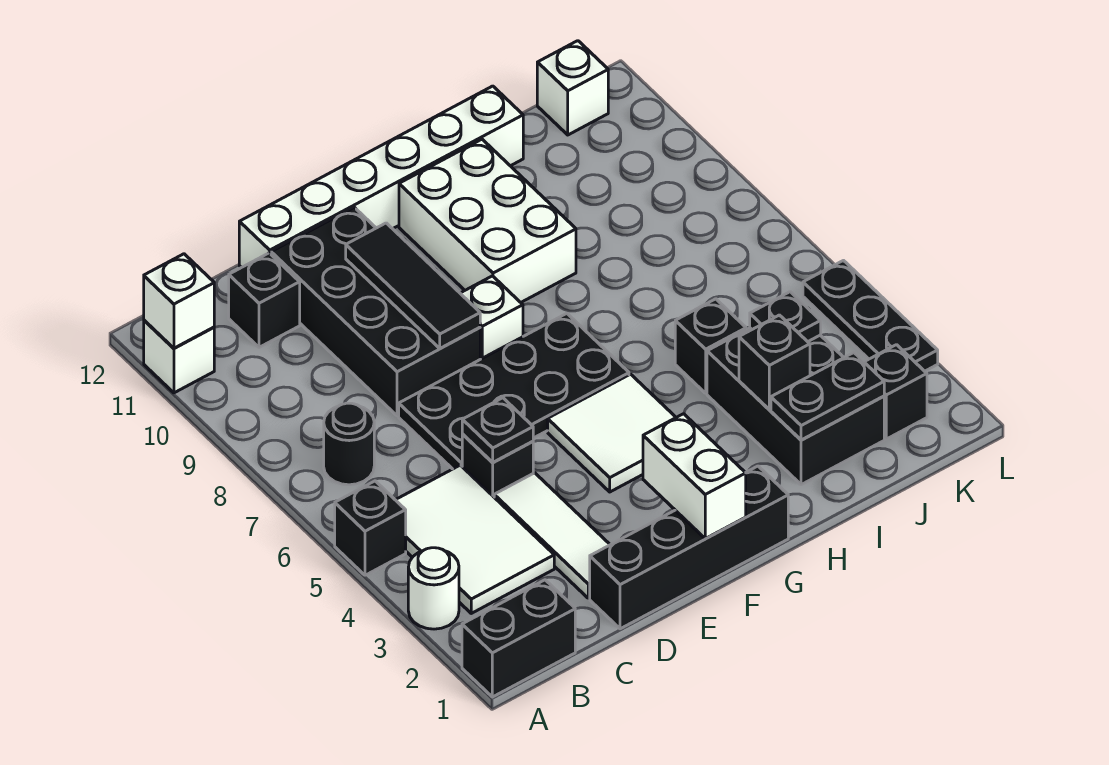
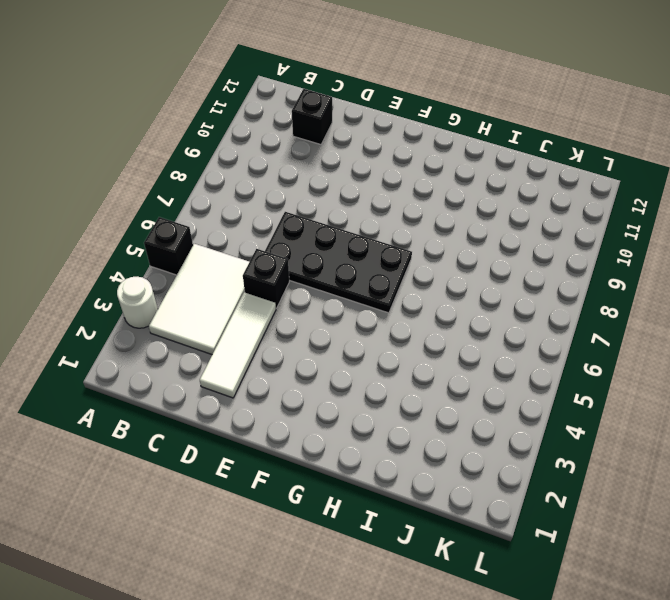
none -> black 1x2 brick [462,580,575,697]
none -> white 1x1 brick [144,320,214,393]
none -> black 1x1 round brick [324,403,374,485]

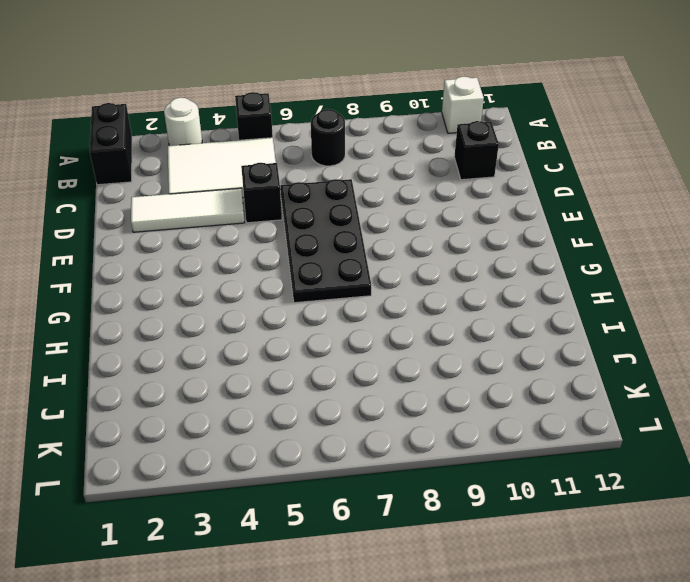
none -> black 1x4 brick [590,466,788,629]
none -> black 2x4 brick [271,207,480,416]
none -> white 1x6 brick [239,86,523,267]

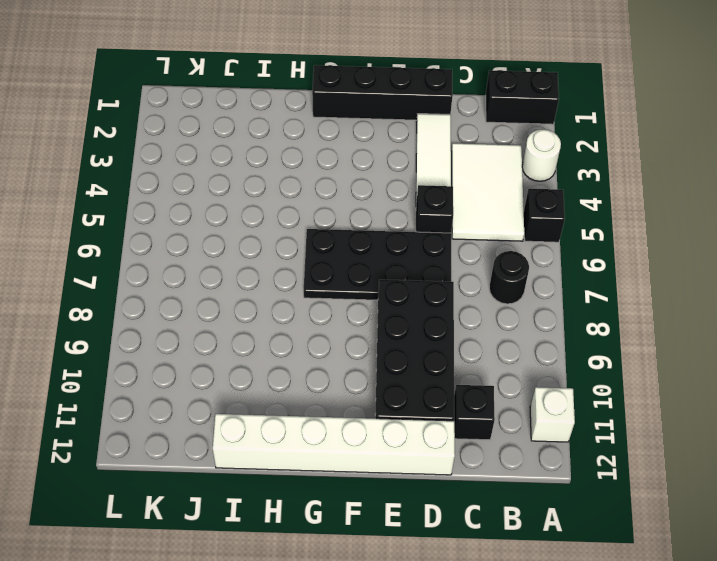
none -> white 2x2 tile [548,374,676,492]
none -> white 1x1 brick [460,276,523,359]
none -> white 2x3 brick [399,139,576,302]

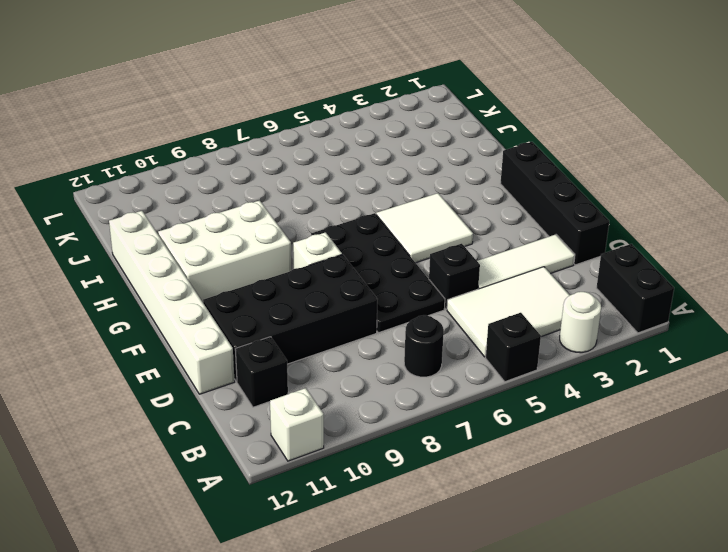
none -> black 2x3 brick [707,328,884,485]
none -> black 1x1 brick [675,299,746,393]
none -> black 1x1 brick [865,345,927,439]

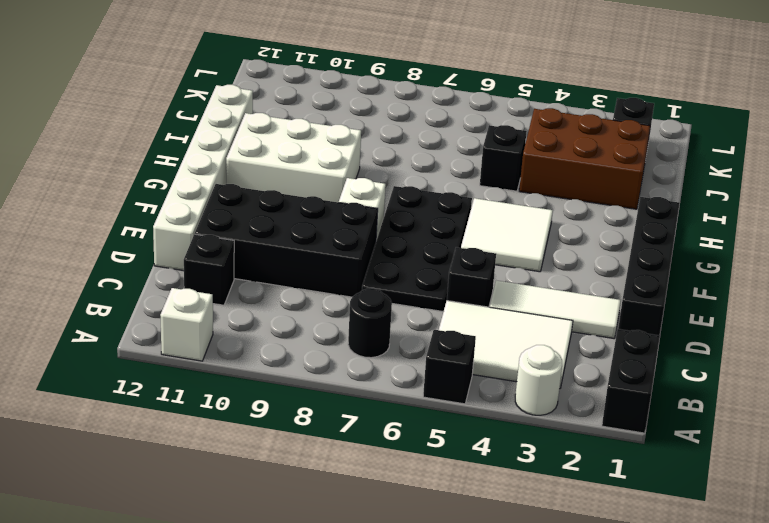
brown 2x3 brick [519,108,650,209] -> black 2x3 brick [707,328,884,485]
none -> white 1x1 brick [537,41,608,135]
none -> black 1x3 plate [803,261,938,371]
none -> white 1x1 brick [144,254,214,348]

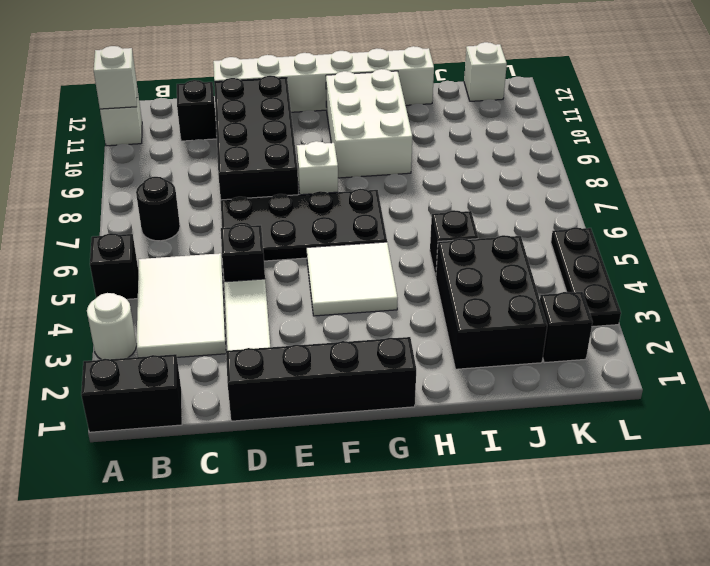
none -> black 1x1 plate [462,398,533,462]
none -> black 1x3 tile [346,223,480,348]
none -> white 1x2 brick [643,414,746,539]

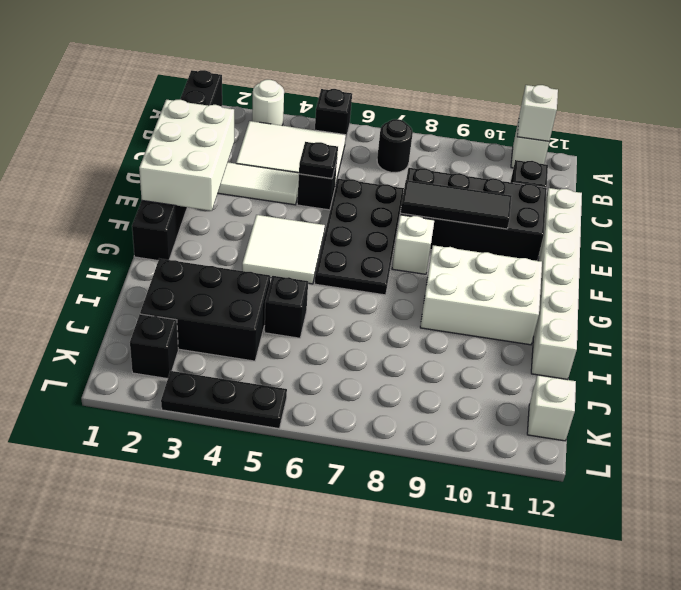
white 2x3 brick [139,100,234,211] -> white 1x2 brick [643,414,746,539]
none -> black 1x2 plate [771,353,884,440]
none -> black 1x1 brick [739,315,810,409]
none -> black 1x1 plate [750,292,821,342]

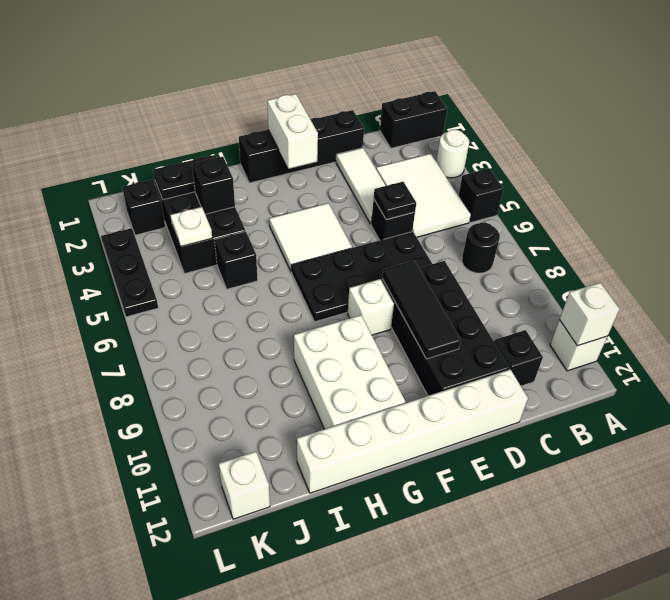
white 1x1 plate [170,207,212,247] -> black 1x1 plate [750,292,821,342]

